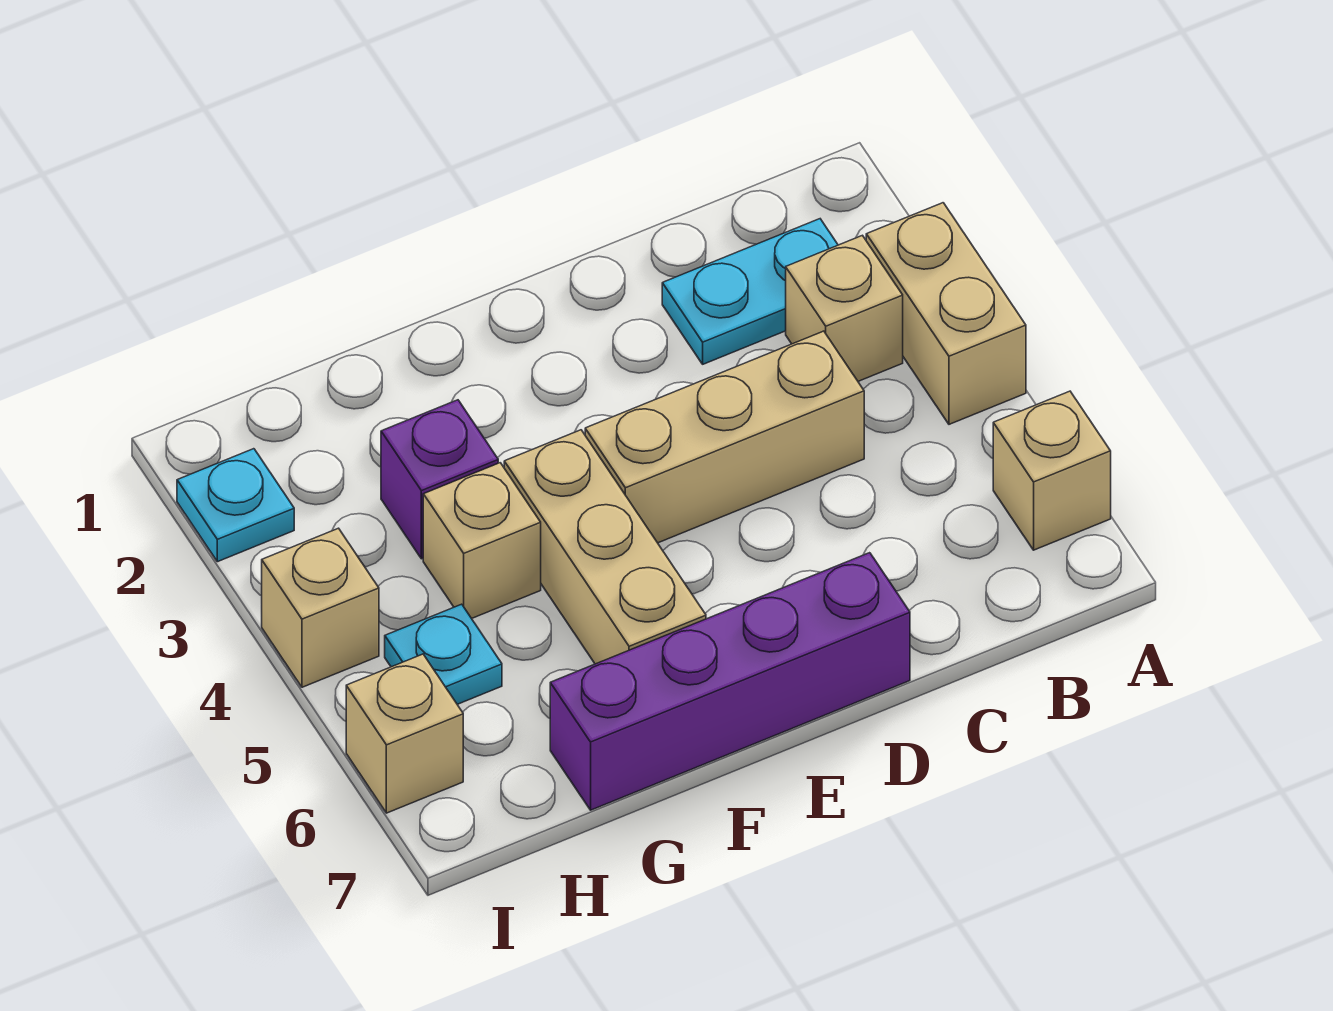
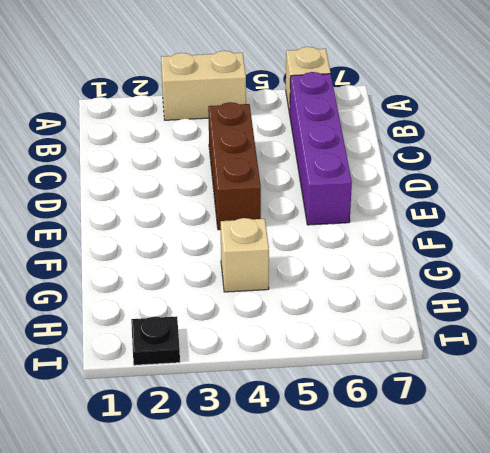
purple 1x4 brick [289,72,352,225] -> purple 1x4 brick moved to [550,553,910,810]
brown 1x3 brick [208,102,261,230] -> tan 1x3 brick [585,331,864,543]
black 1x1 plate [131,316,180,365] -> cyan 1x1 plate [177,449,294,562]
none -> cyan 1x2 plate [662,219,838,364]
none -> tan 1x1 brick [786,235,903,381]
none -> tan 1x3 brick [504,430,706,664]

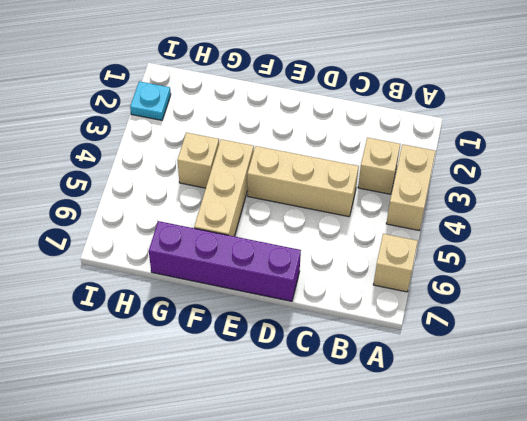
none -> cyan 1x2 plate [662,219,838,364]
none -> purple 1x1 brick [381,400,498,559]
none -> cyan 1x1 plate [385,604,502,704]

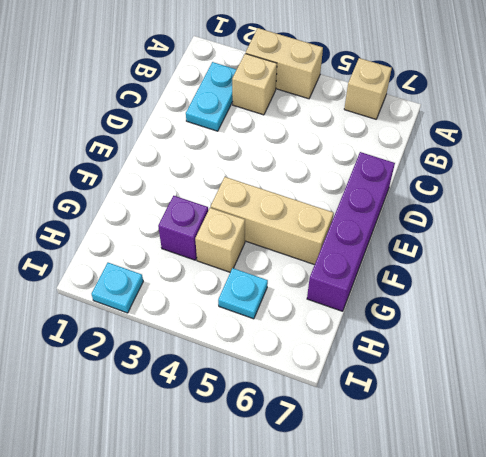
none -> tan 1x3 brick [585,331,864,543]
none -> tan 1x1 brick [262,528,379,687]
none -> tan 1x1 brick [346,654,463,813]

